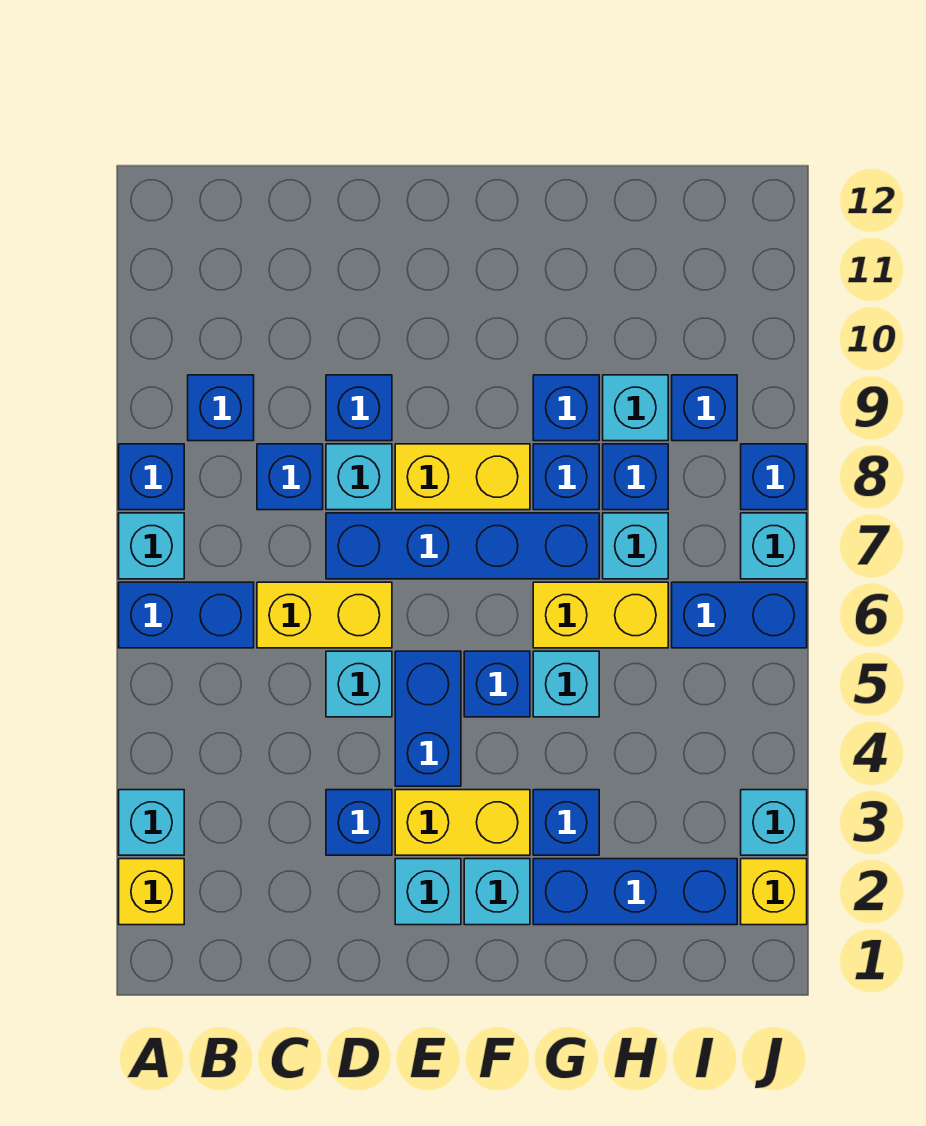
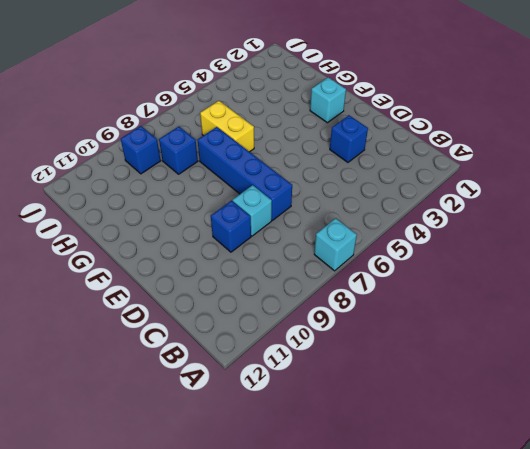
none -> yellow 1x1 brick [119,859,184,925]
none -> cyan 1x1 brick [119,790,184,855]
none -> blue 1x2 brick [119,582,254,648]
none -> blue 1x1 brick [119,444,184,510]

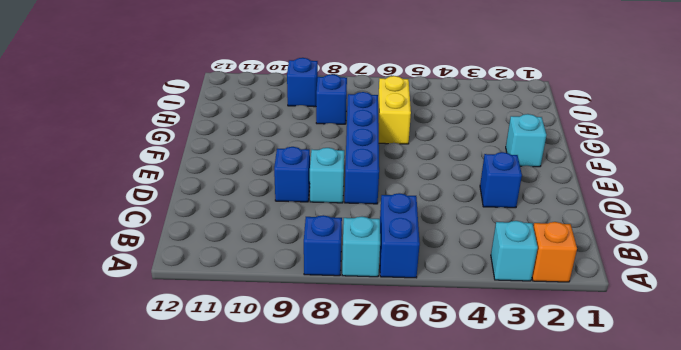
orange 1x1 brick [532,222,577,282] -> yellow 1x1 brick [119,859,184,925]
none -> blue 1x1 brick [188,375,254,441]
none -> yellow 1x2 brick [257,582,392,648]
none -> blue 1x1 brick [257,444,323,510]
none -> cyan 1x1 brick [326,651,392,717]

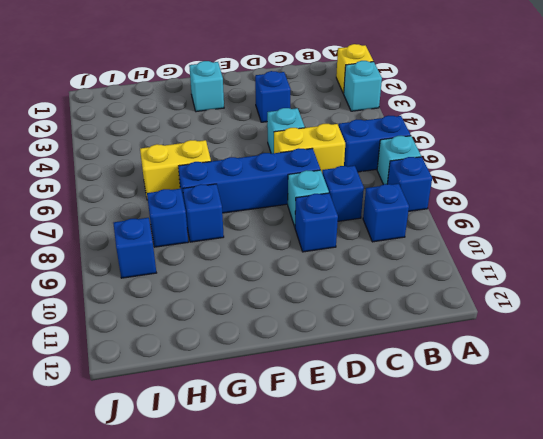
none -> cyan 1x1 brick [395,859,461,925]
none -> yellow 1x2 brick [395,790,530,855]
none -> blue 1x2 brick [395,651,461,786]
none -> yellow 1x2 brick [395,444,530,510]

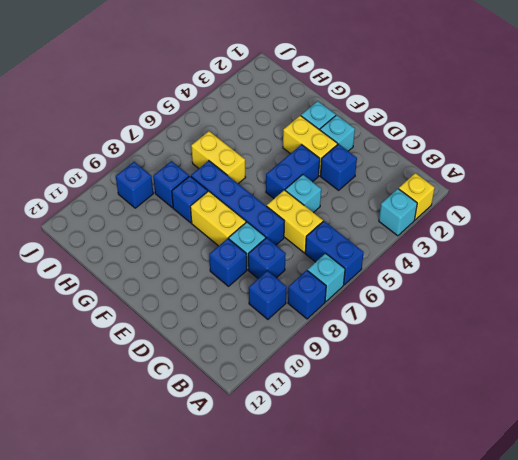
none -> blue 1x1 brick [464,651,530,717]
none -> blue 1x3 brick [533,859,737,925]
none -> blue 1x1 brick [533,790,599,855]
none -> cyan 1x1 brick [533,651,599,717]

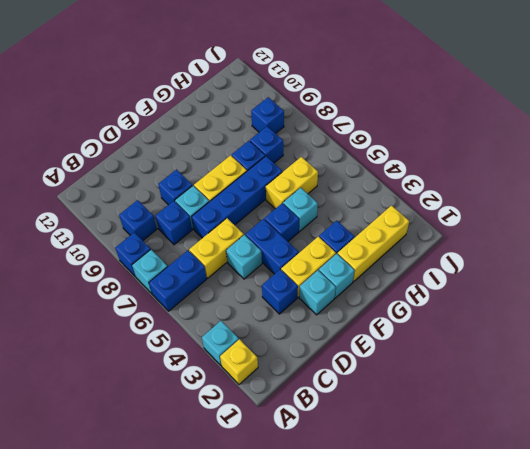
yellow 1x3 brick [338,206,409,281] -> blue 1x3 brick [533,859,737,925]
none -> blue 1x1 brick [533,375,599,441]
none -> cyan 1x1 brick [603,513,668,579]
none -> cyan 1x1 brick [603,375,668,441]
none -> blue 1x2 brick [672,582,807,648]

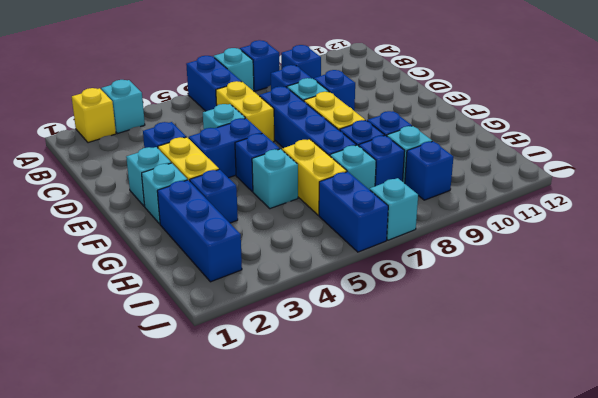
none -> yellow 1x1 brick [741,859,807,925]
none -> cyan 1x1 brick [741,790,807,855]
none -> blue 1x1 brick [741,444,807,510]

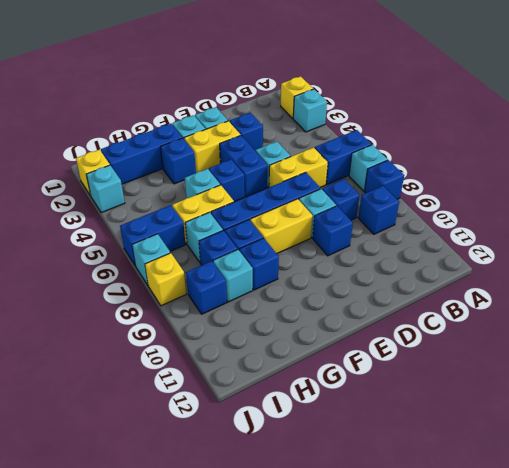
yellow 1x1 brick [145,253,186,306] -> blue 1x1 brick [741,444,807,510]

